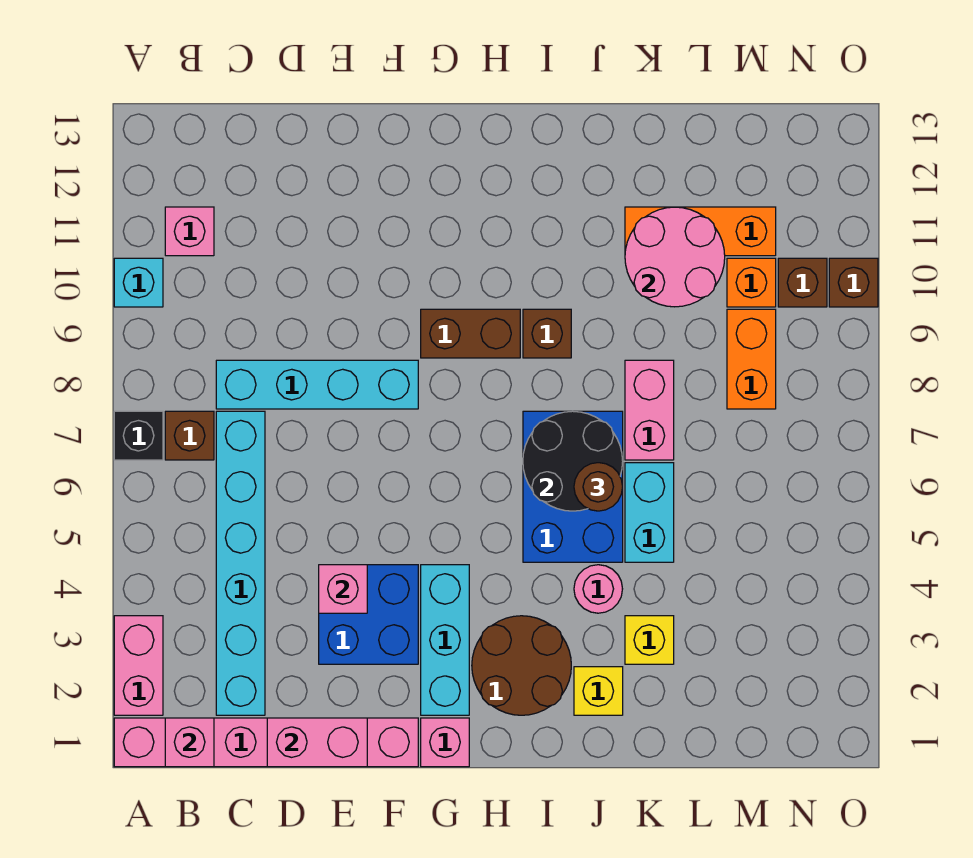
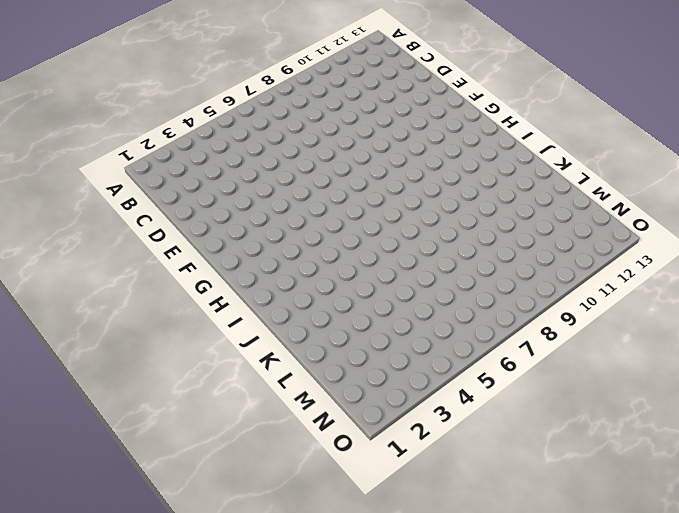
none -> pink 1x6 brick [114,718,418,767]
none -> pink 1x2 brick [114,616,163,715]
none -> black 1x1 brick [114,411,163,460]
none -> cyan 1x1 brick [114,258,163,307]

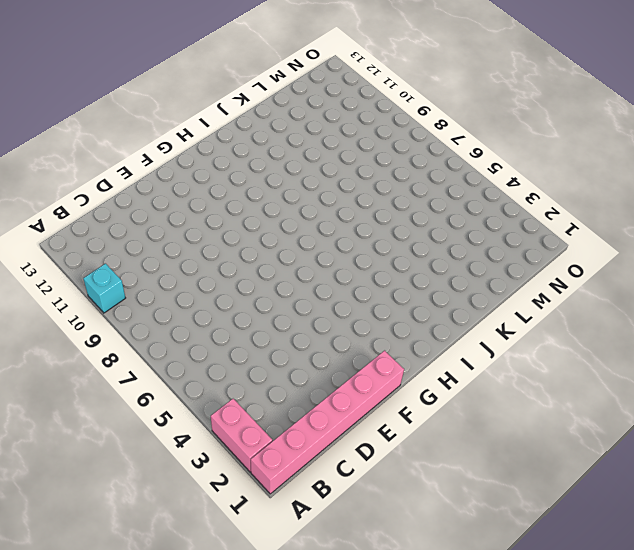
none -> black 1x1 brick [114,411,163,460]
none -> brown 1x1 brick [165,411,214,460]
none -> pink 1x1 brick [165,207,214,256]
none -> cyan 1x6 brick [216,411,265,715]

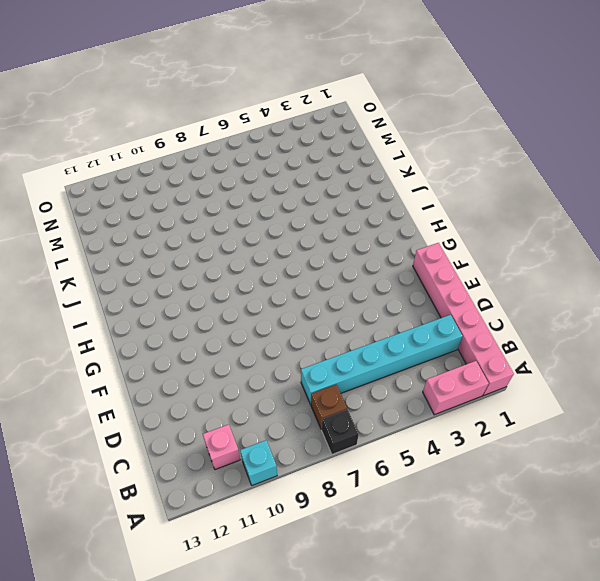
none -> cyan 1x4 brick [216,360,418,409]
none -> blue 2x2 brick [319,565,418,664]
none -> pink 1x1 brick [421,718,469,767]
none -> cyan 1x3 brick [421,565,469,715]

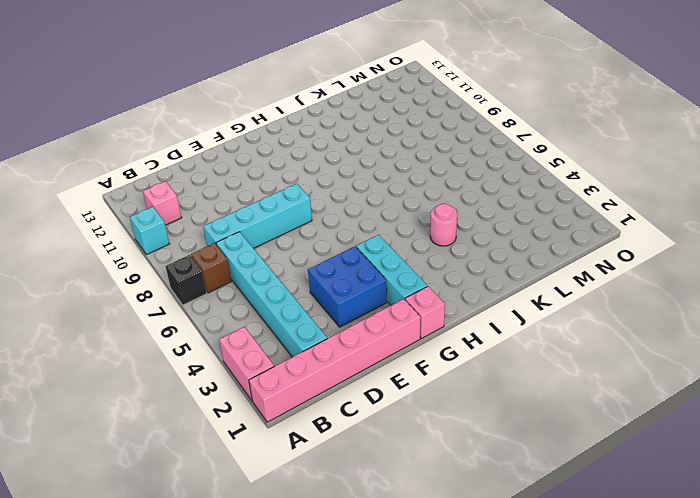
none -> brown 1x2 brick [421,309,520,358]
none -> brown 2x2 round brick [472,616,571,715]
none -> blue 2x3 brick [523,411,623,562]
none -> brown 1x1 brick [523,309,571,358]

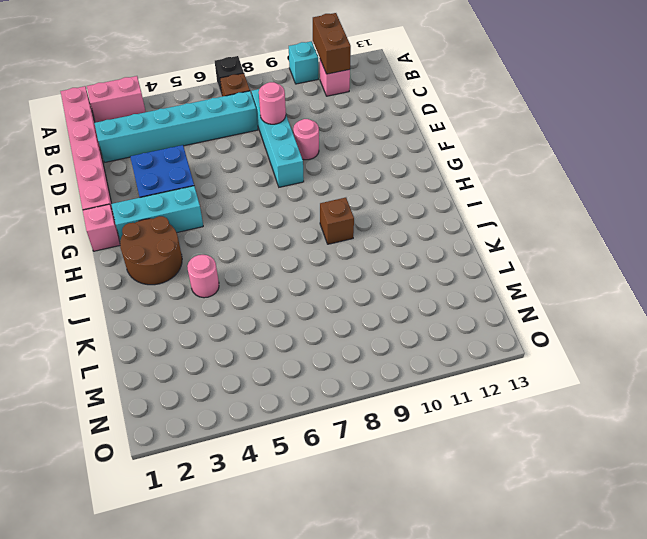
brown 1x2 brick [313,13,351,74] -> brown 1x2 brick moved to [421,309,520,358]
pink 1x1 round brick [259,82,286,124] -> none
pink 1x1 round brick [293,119,319,160] -> none
none -> blue 2x3 brick [523,411,623,562]
none -> yellow 1x1 brick [574,667,623,715]
none -> yellow 1x1 brick [625,616,674,664]
none -> cyan 1x2 brick [625,463,674,562]

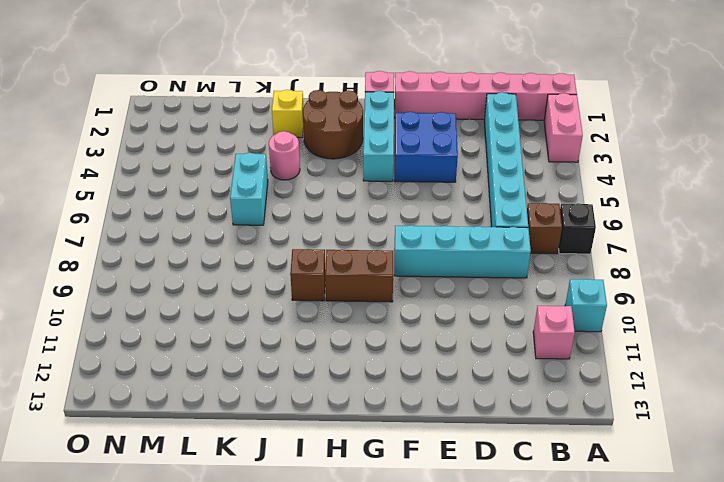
none -> blue 2x3 brick [523,411,623,562]
none -> yellow 1x1 brick [625,616,674,664]
none -> pink 1x2 brick [625,360,674,460]
none -> orange 1x3 brick [625,207,776,256]

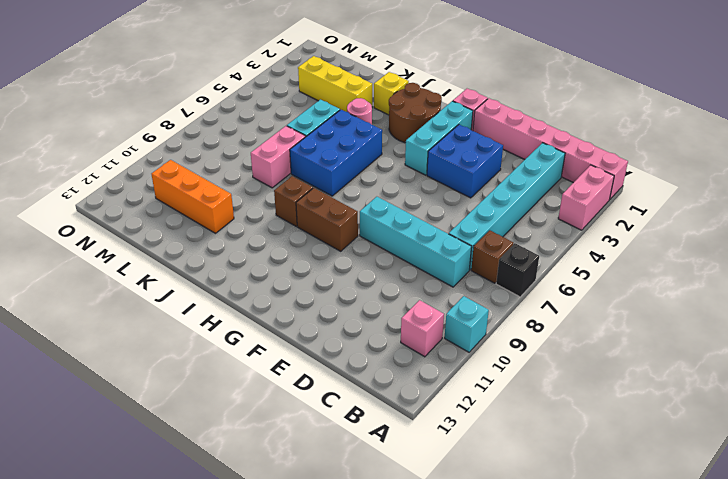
yellow 1x3 brick [298,56,372,112] -> yellow 1x1 brick [625,616,674,664]
none -> orange 1x2 brick [727,309,776,409]
none -> orange 1x1 brick [727,258,776,307]
none -> brown 1x1 brick [778,258,827,307]
none -> brown 1x1 brick [829,258,878,307]

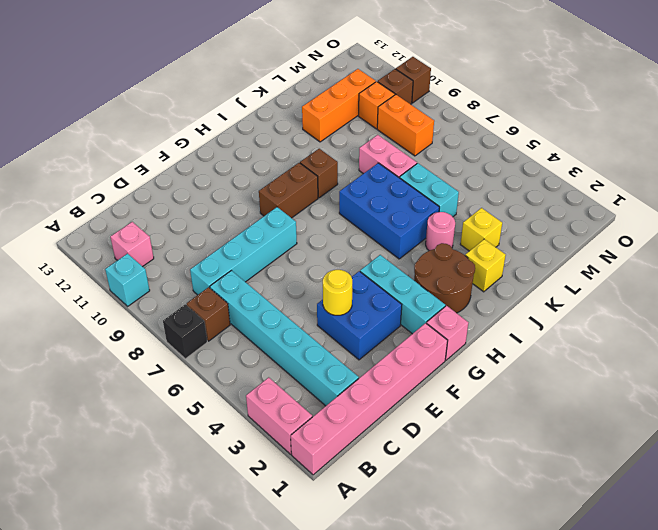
yellow 1x1 round brick [323,270,352,315] -> pink 1x1 brick [319,565,367,613]
none -> pink 1x1 brick [165,718,214,767]
none -> pink 1x2 brick [267,718,367,767]
none -> black 2x2 round brick [523,411,623,511]
none -> pink 2x2 round brick [625,207,725,307]

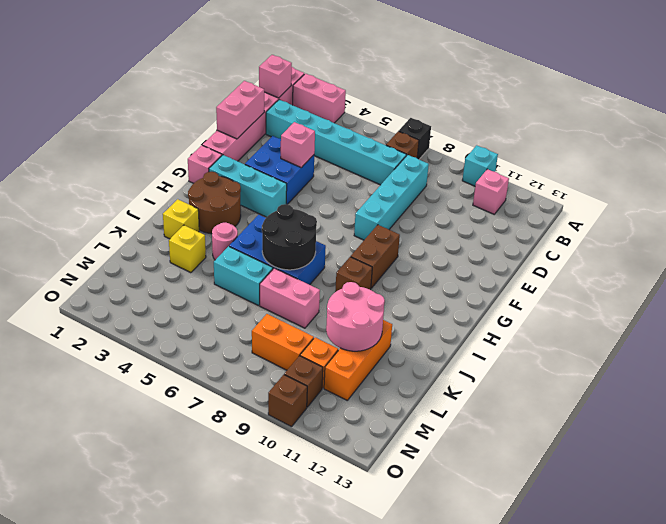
none -> brown 1x1 round brick [574,463,623,511]

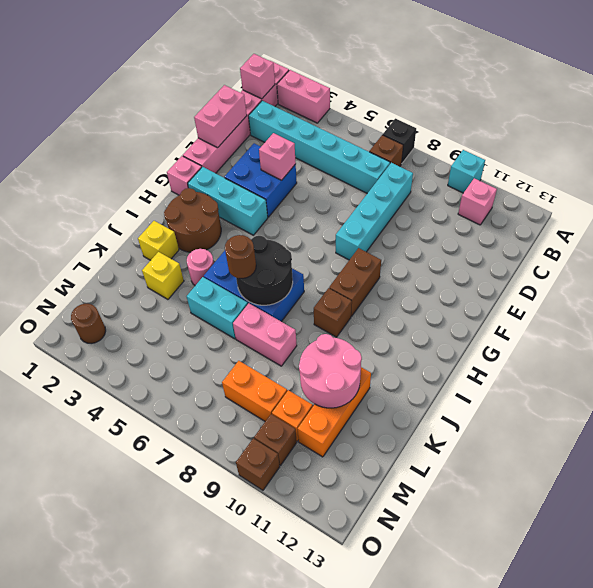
brown 1x1 round brick [71,304,106,344] -> none

